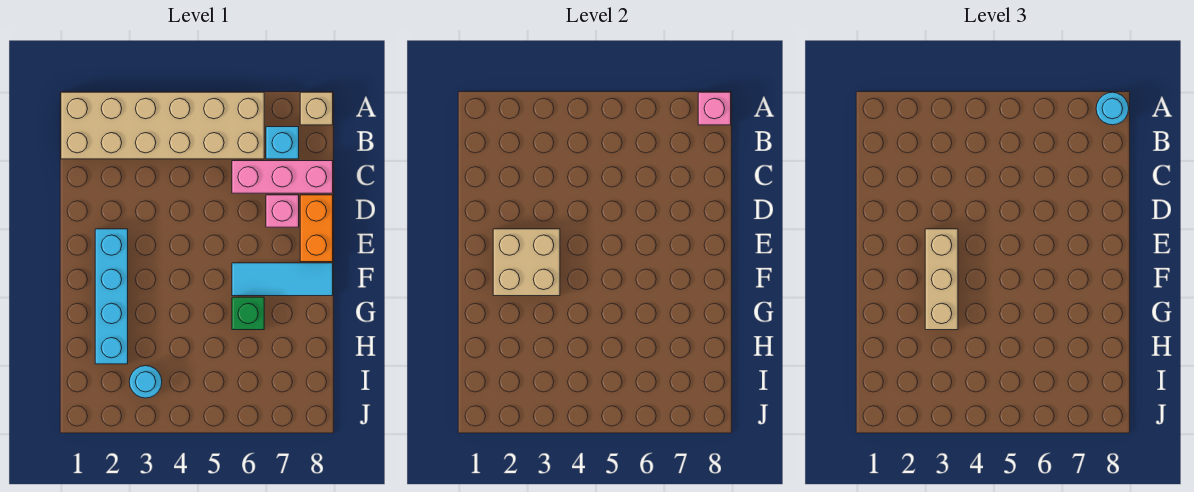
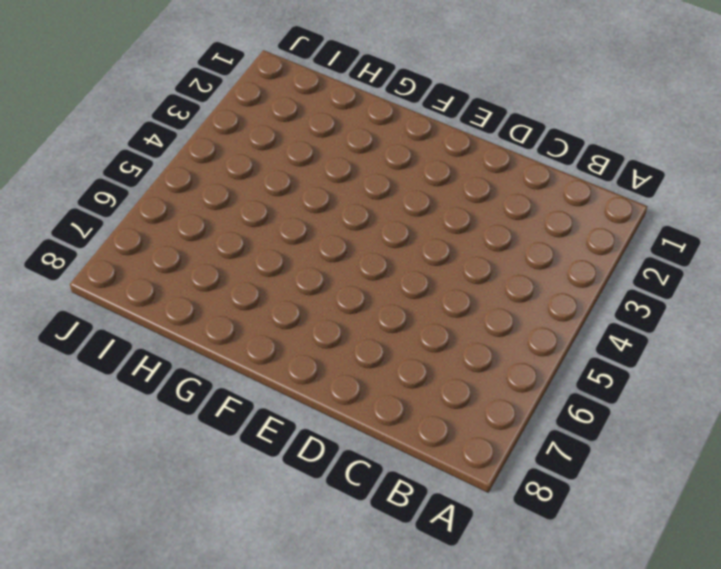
none -> tan 2x6 brick [61,92,264,159]
none -> tan 1x1 brick [300,92,333,125]
none -> cyan 1x1 brick [266,127,299,159]

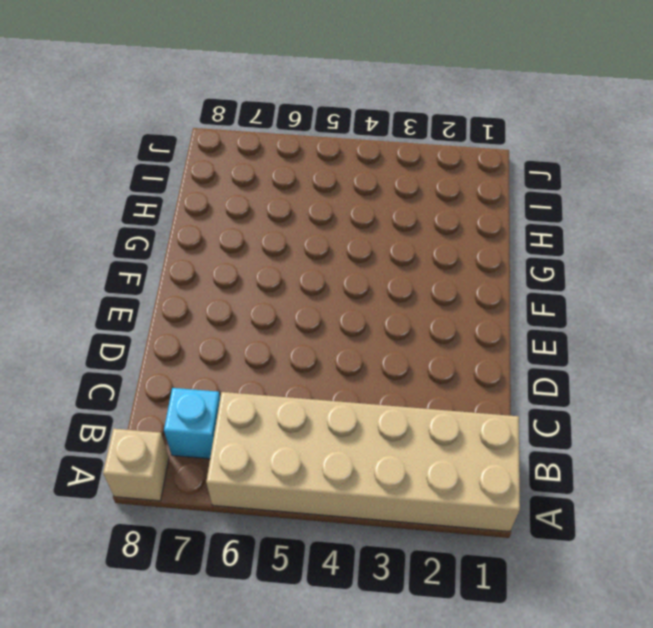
none -> pink 1x3 brick [232,161,333,193]
none -> pink 1x1 brick [266,195,299,227]
none -> orange 1x2 brick [300,195,333,262]

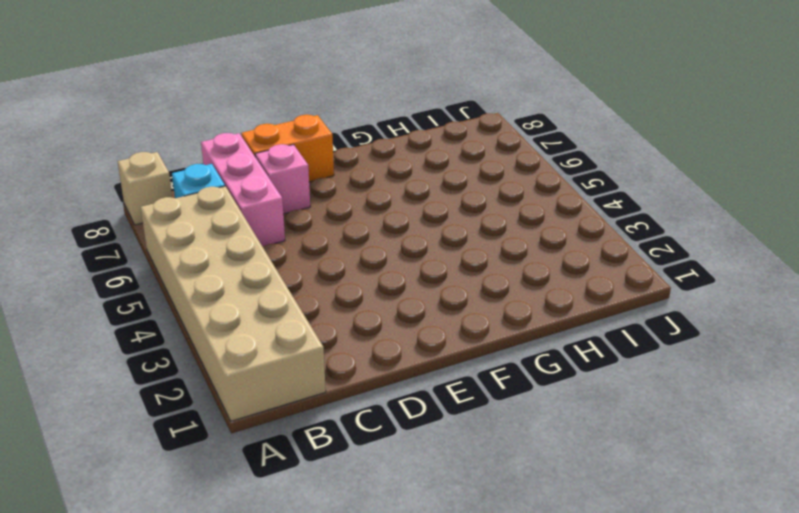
none -> cyan 1x4 brick [95,229,128,364]
none -> cyan 1x3 tile [232,263,333,296]
none -> green 1x1 brick [232,297,264,330]

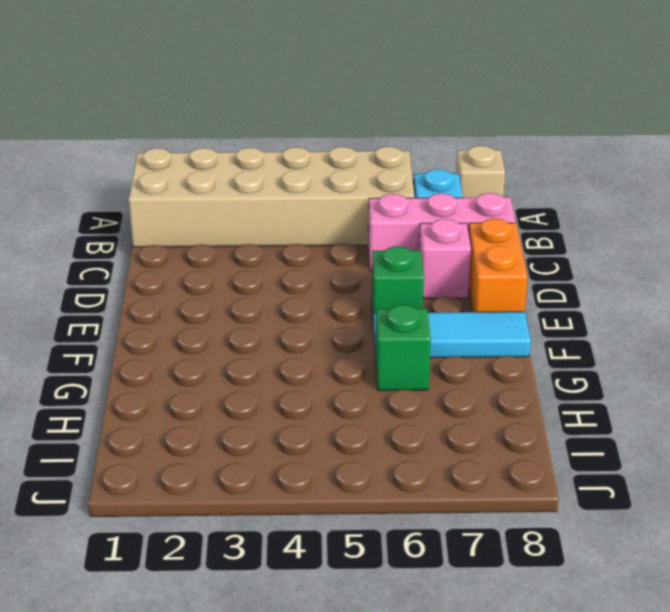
green 1x1 brick [372,246,424,323] -> none
none -> cyan 1x4 brick [95,229,128,364]
none -> cyan 1x1 round brick [129,366,162,398]
none -> pink 1x1 brick [698,92,731,125]

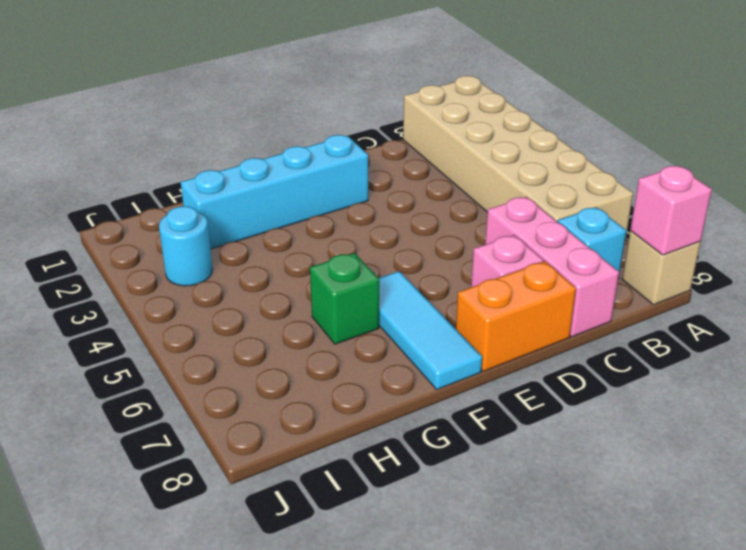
none -> tan 2x2 brick [493,229,560,296]
none -> cyan 1x1 round brick [1096,92,1129,125]
none -> tan 1x3 brick [925,229,958,330]

